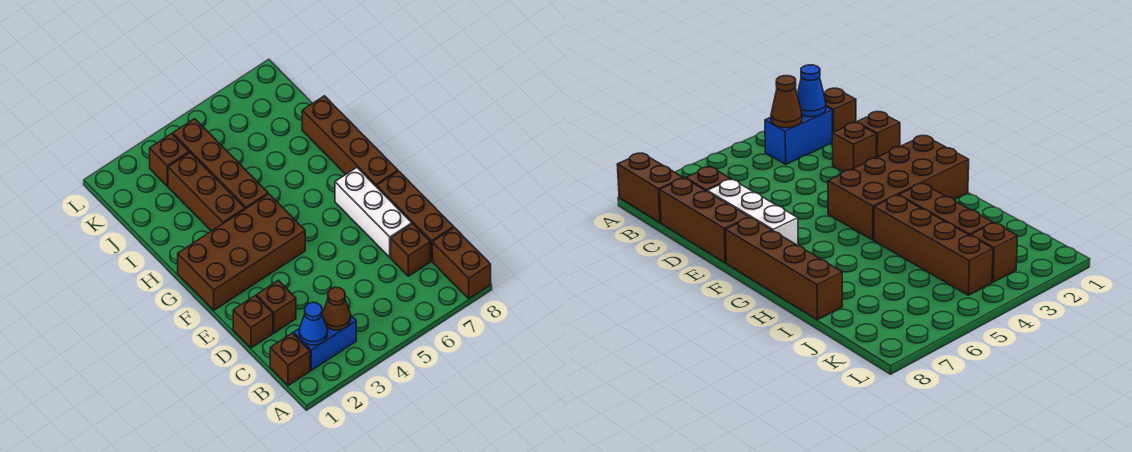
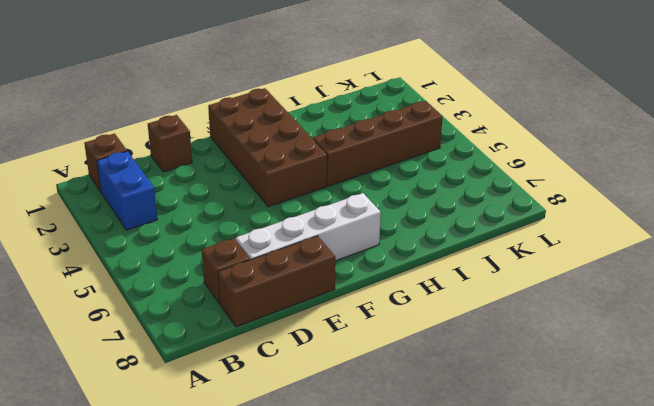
white 1x4 brick [236,193,381,261] -> white 1x3 brick [335,168,412,257]
none -> brown 1x2 brick [432,228,491,299]
none -> brown 1x1 brick [256,280,296,333]
none -> brown 1x4 brick [302,96,398,187]

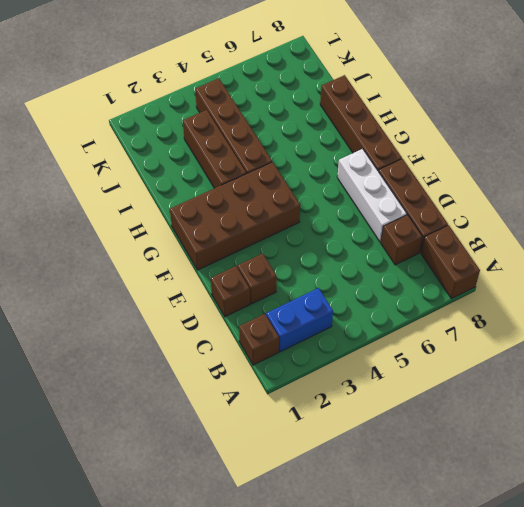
none -> brown 1x1 brick [150,134,189,186]
none -> blue 1x1 cone [299,302,328,345]
none -> brown 1x1 cone [323,287,351,330]

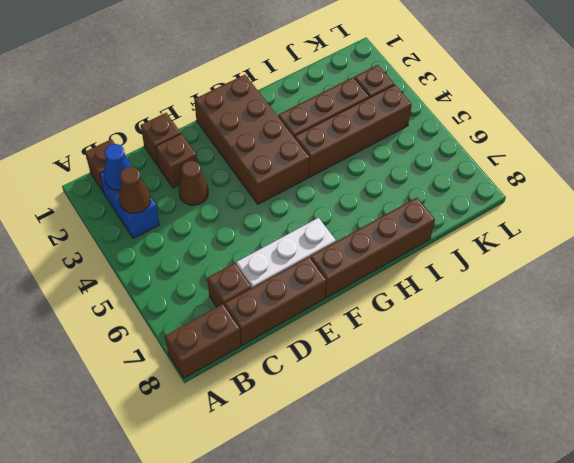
brown 1x1 cone [179,161,208,205] -> none

